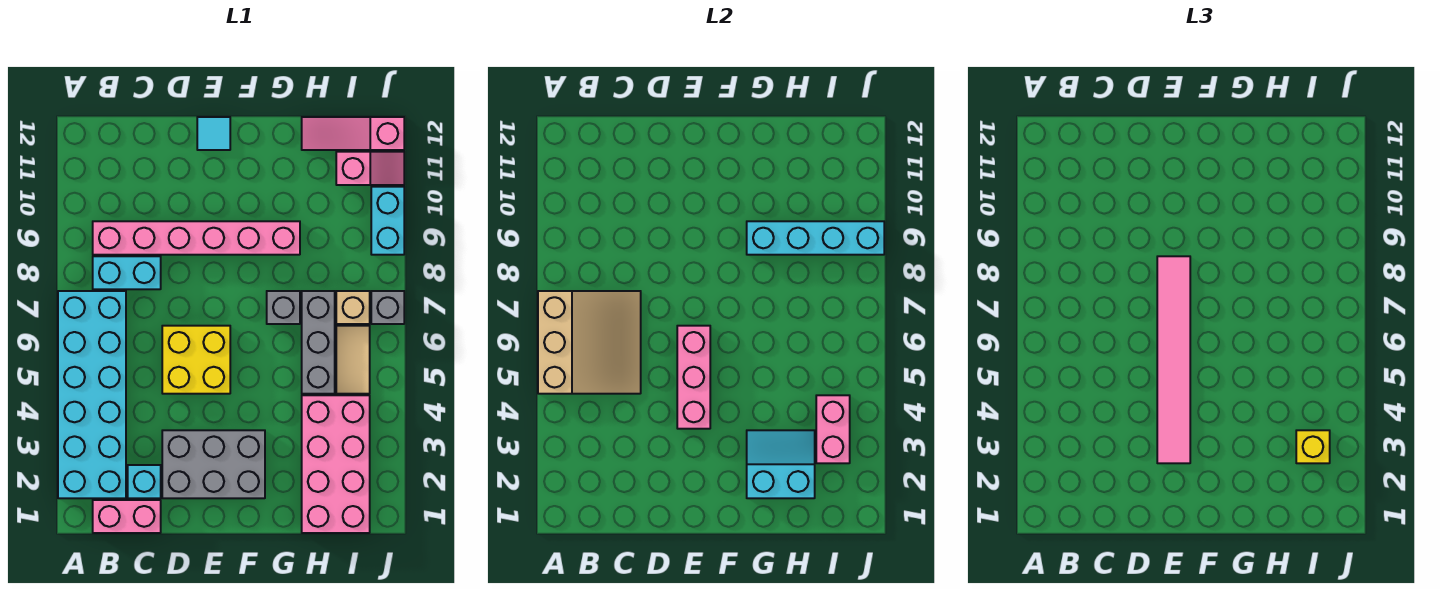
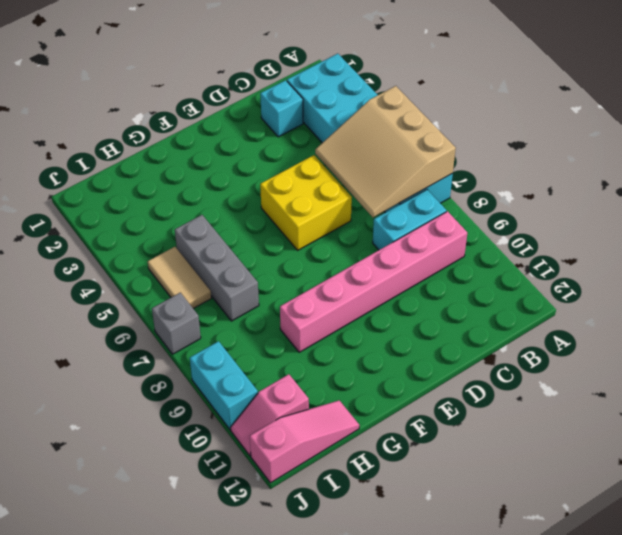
none -> pink 1x2 brick [93,500,161,533]
none -> grey 2x3 brick [162,430,265,498]
none -> cyan 1x1 tile [197,117,230,150]

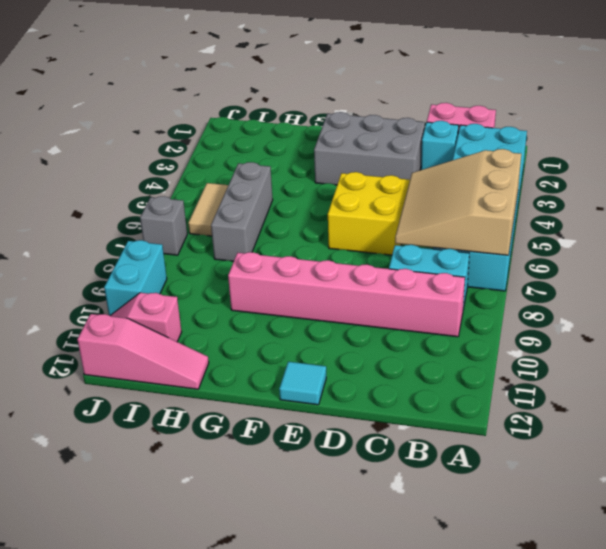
none -> grey 1x1 brick [267,291,300,324]
none -> pink 2x4 brick [302,395,370,533]
none -> tan 1x1 brick [336,291,370,324]

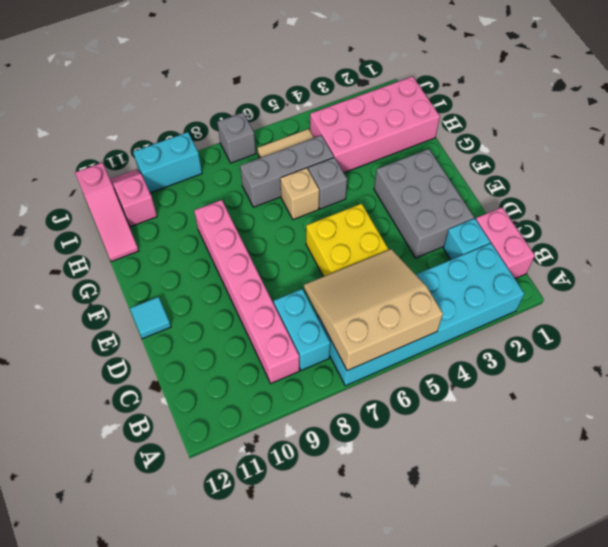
grey 1x1 brick [308,158,347,209] -> grey 1x1 brick moved to [267,291,300,324]
tan 1x1 brick [280,168,319,220] -> tan 1x1 brick moved to [336,291,370,324]
none -> pink 1x3 brick [677,326,710,429]
none -> cyan 2x2 slope [747,430,815,498]
none -> cyan 1x4 brick [747,221,884,255]

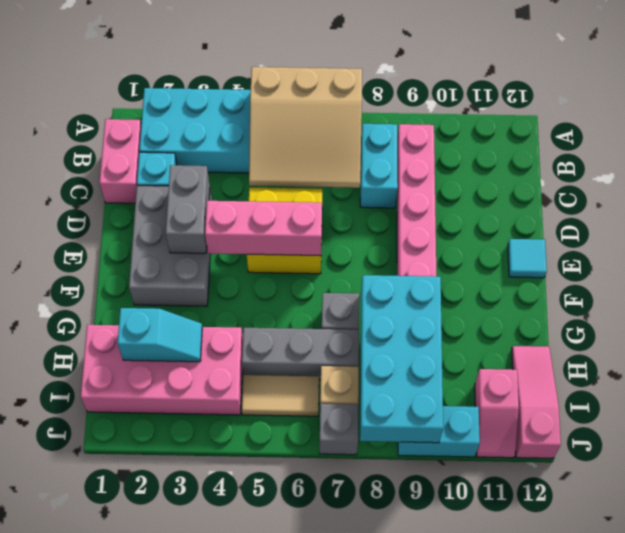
grey 1x2 brick [166,165,210,253] -> none
cyan 2x4 brick [360,275,443,443] -> cyan 1x4 brick [747,221,884,255]
cyan 1x2 slope [118,308,202,362] -> cyan 2x2 slope [747,430,815,498]
none -> pink 1x2 brick [816,395,850,463]
none -> pink 1x6 tile [1157,256,1190,463]
none -> yellow 1x1 brick [1296,430,1330,463]

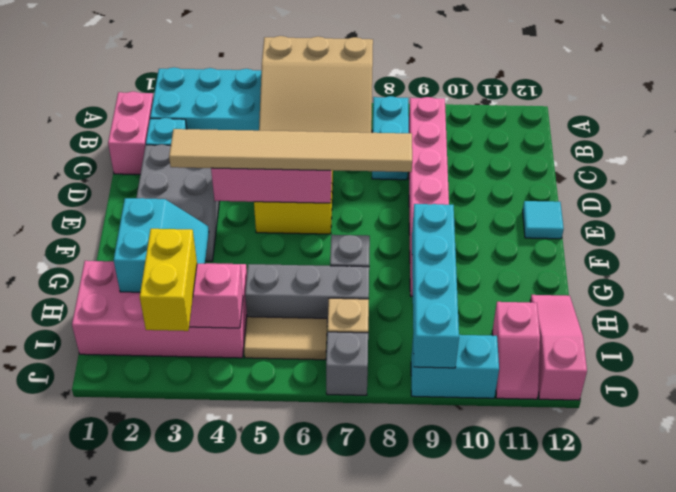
tan 1x6 tile [169,129,412,172] -> pink 1x6 tile [1157,256,1190,463]
yellow 1x2 brick [140,229,197,331] -> yellow 1x1 brick [1296,430,1330,463]

